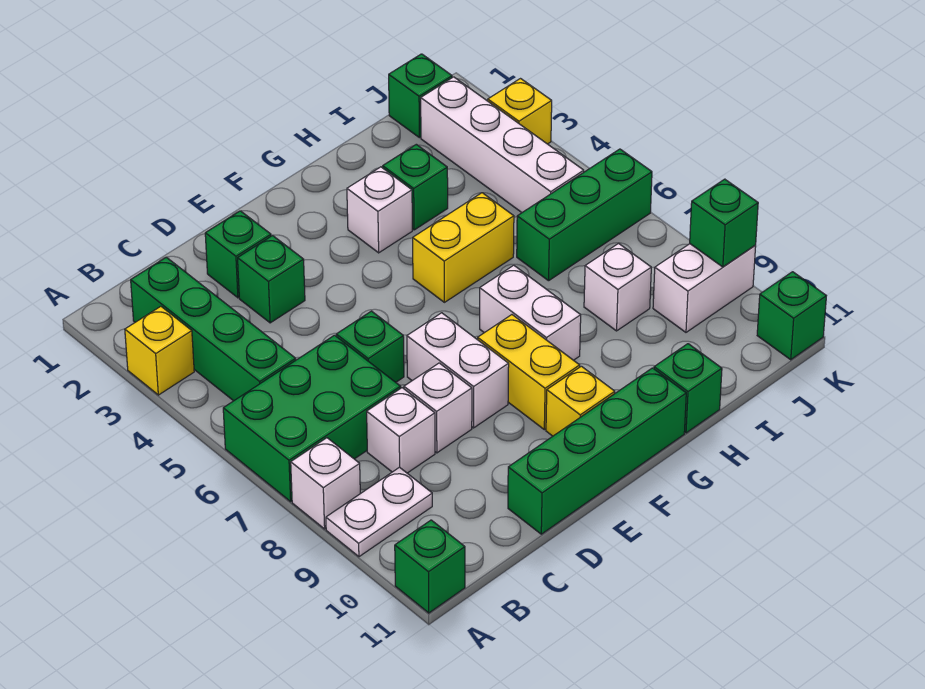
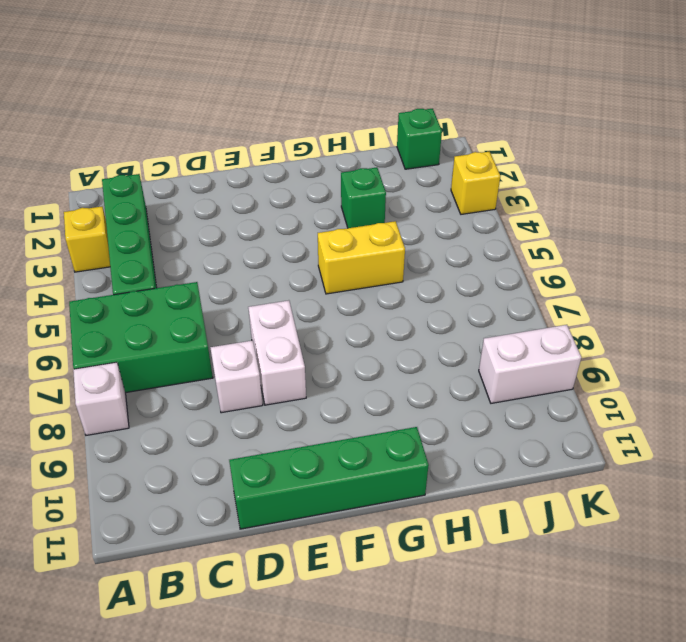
none -> white 1x2 plate [326,467,432,557]
none -> green 1x1 brick [395,520,465,613]
none -> white 1x1 brick [367,388,435,473]

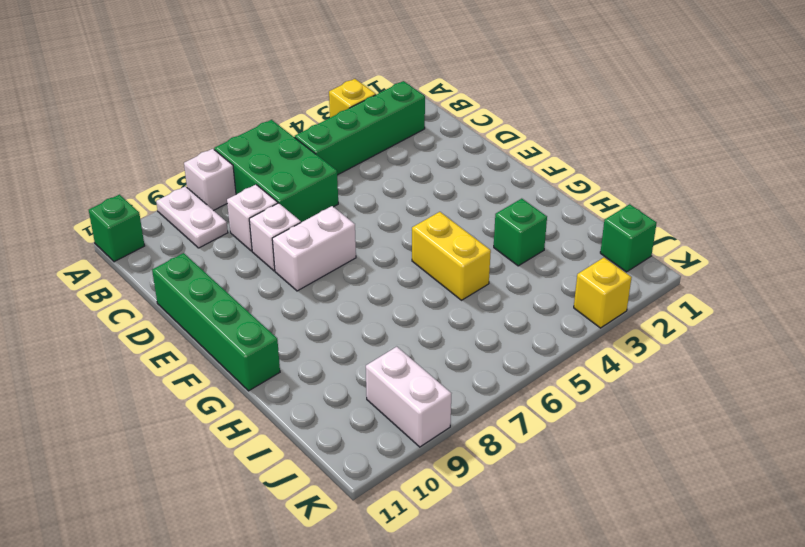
none -> green 1x1 brick [205,211,271,298]
none -> green 1x1 brick [238,235,305,323]
none -> green 1x1 brick [336,311,404,382]

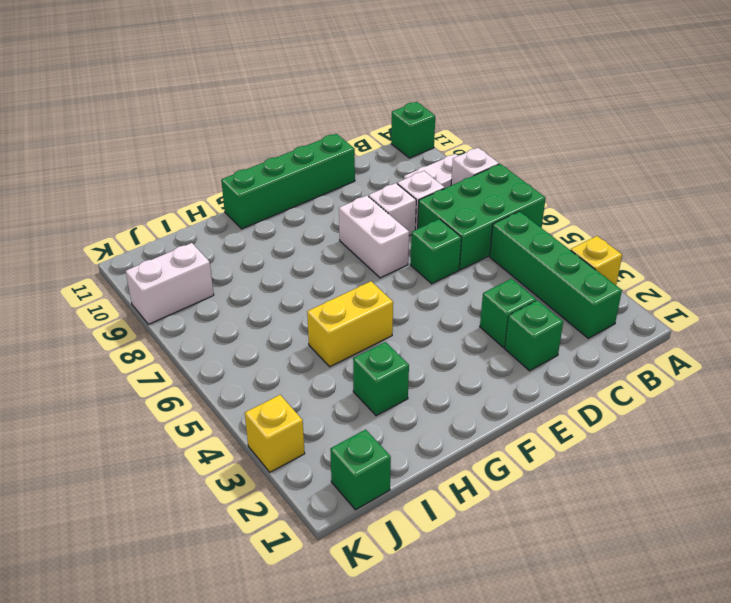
none -> yellow 1x2 brick [478,315,580,430]
none -> yellow 1x1 brick [546,366,615,436]
none -> white 1x1 brick [347,167,412,253]

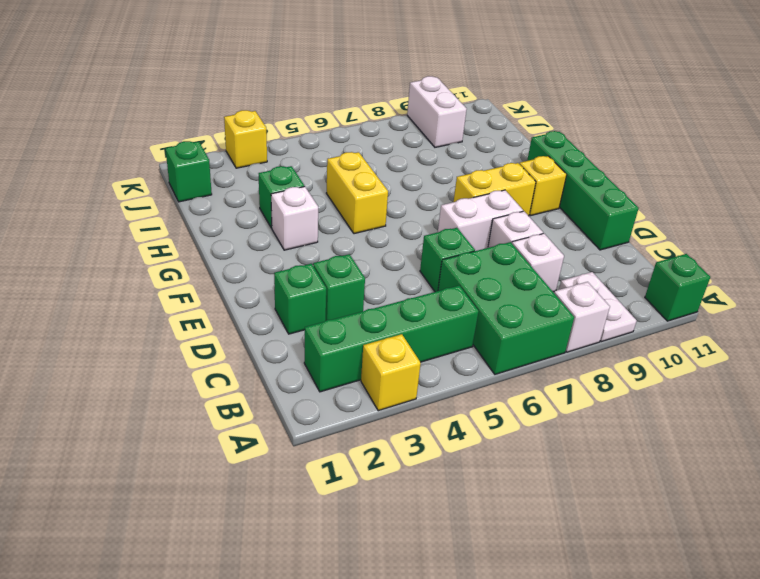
none -> white 1x2 brick [480,265,581,360]
none -> green 1x1 brick [654,344,722,433]
none -> green 1x3 brick [517,149,652,281]

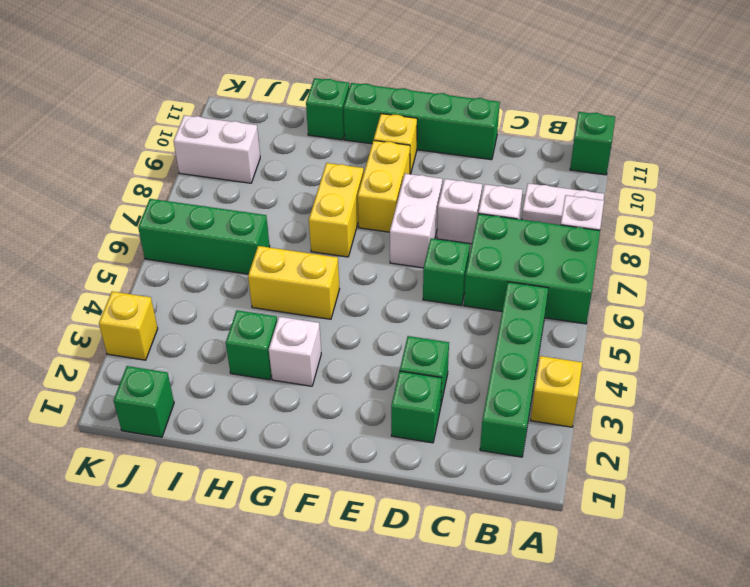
yellow 1x2 brick [309,163,364,257] -> white 1x2 brick [480,265,581,360]
none -> white 1x1 brick [584,244,651,331]
none -> white 1x4 brick [421,77,584,212]
none -> green 1x1 brick [757,272,826,360]

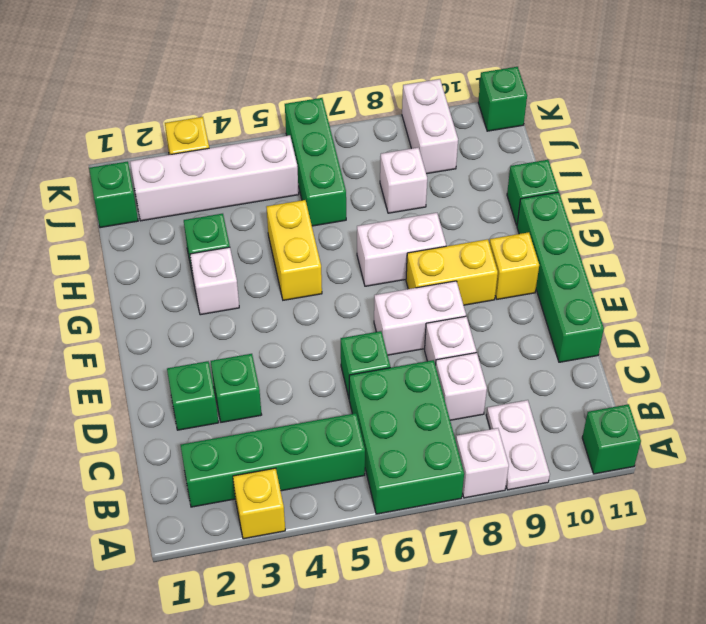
none -> green 1x1 brick [690,179,758,267]

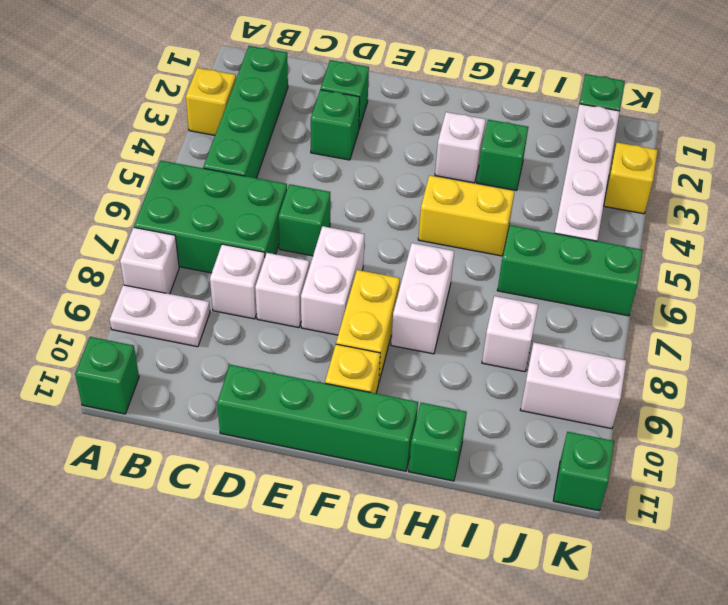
none -> green 1x1 brick [690,179,758,267]

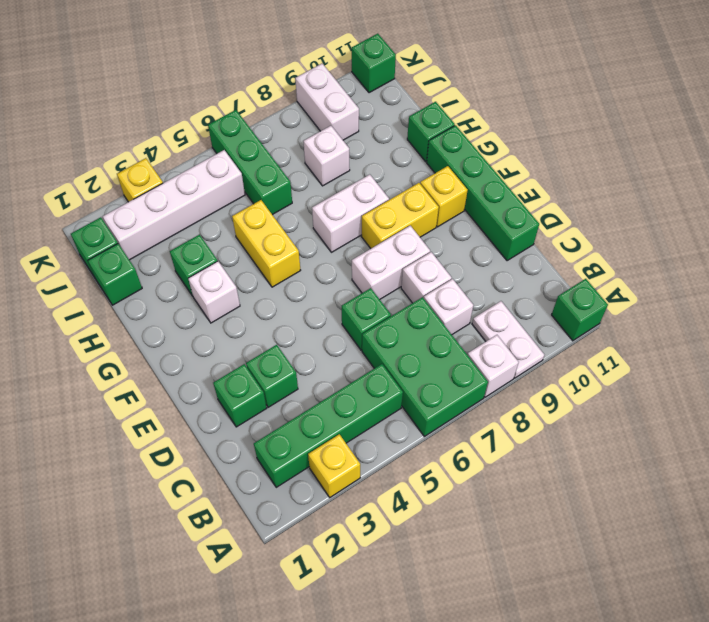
green 1x1 brick [88,244,142,305] -> green 1x1 brick moved to [690,179,758,267]

